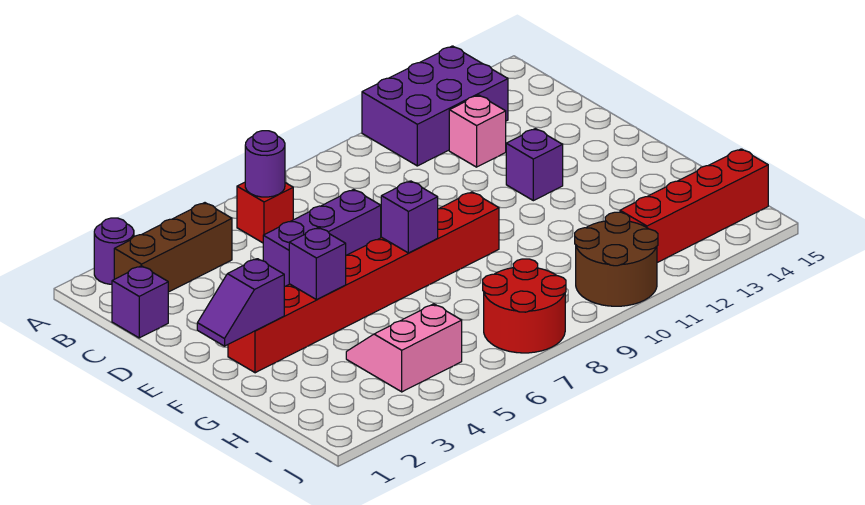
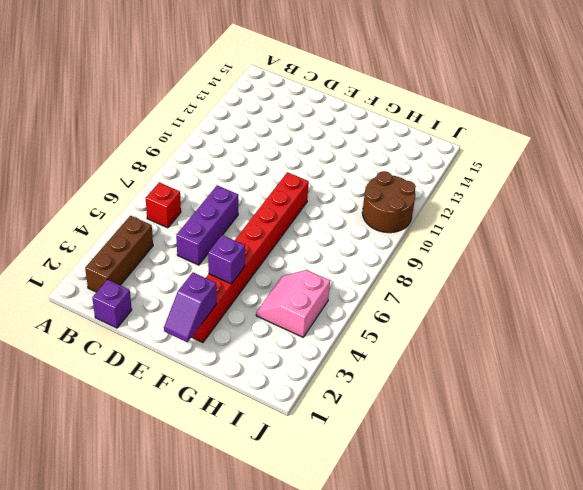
none -> purple 1x1 round brick [94,218,134,284]
none -> purple 2x3 brick [362,46,508,166]
none -> pink 1x1 brick [449,95,506,167]

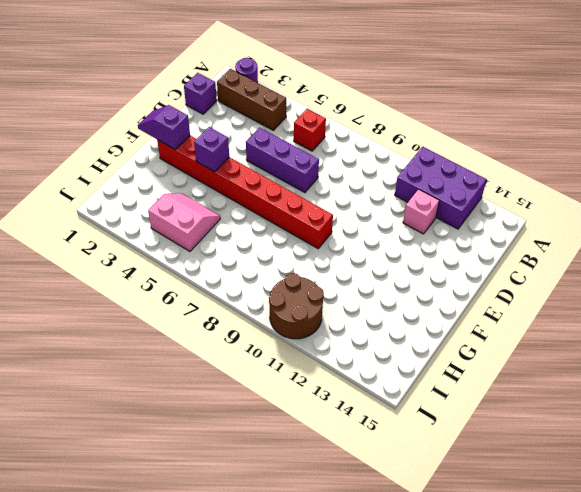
none -> purple 1x1 brick [506,129,563,201]
none -> red 2x2 round brick [483,259,566,353]
none -> red 1x4 brick [620,149,768,263]

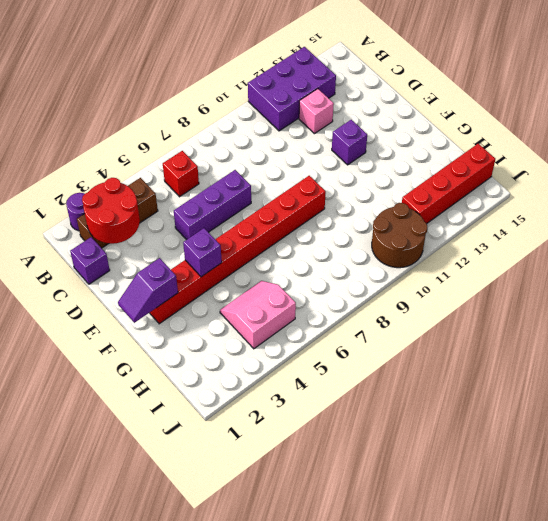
red 2x2 round brick [82,178,140,244] -> red 2x2 round brick moved to [483,259,566,353]
none -> purple 1x1 round brick [245,131,285,197]
none -> purple 1x1 brick [381,181,438,253]

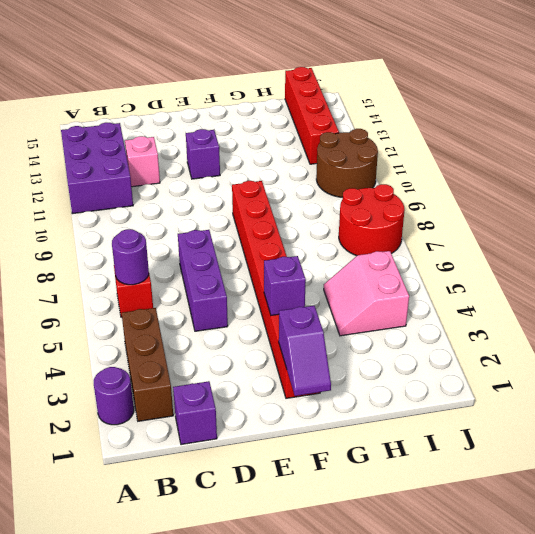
none -> purple 1x1 brick [381,181,438,253]

